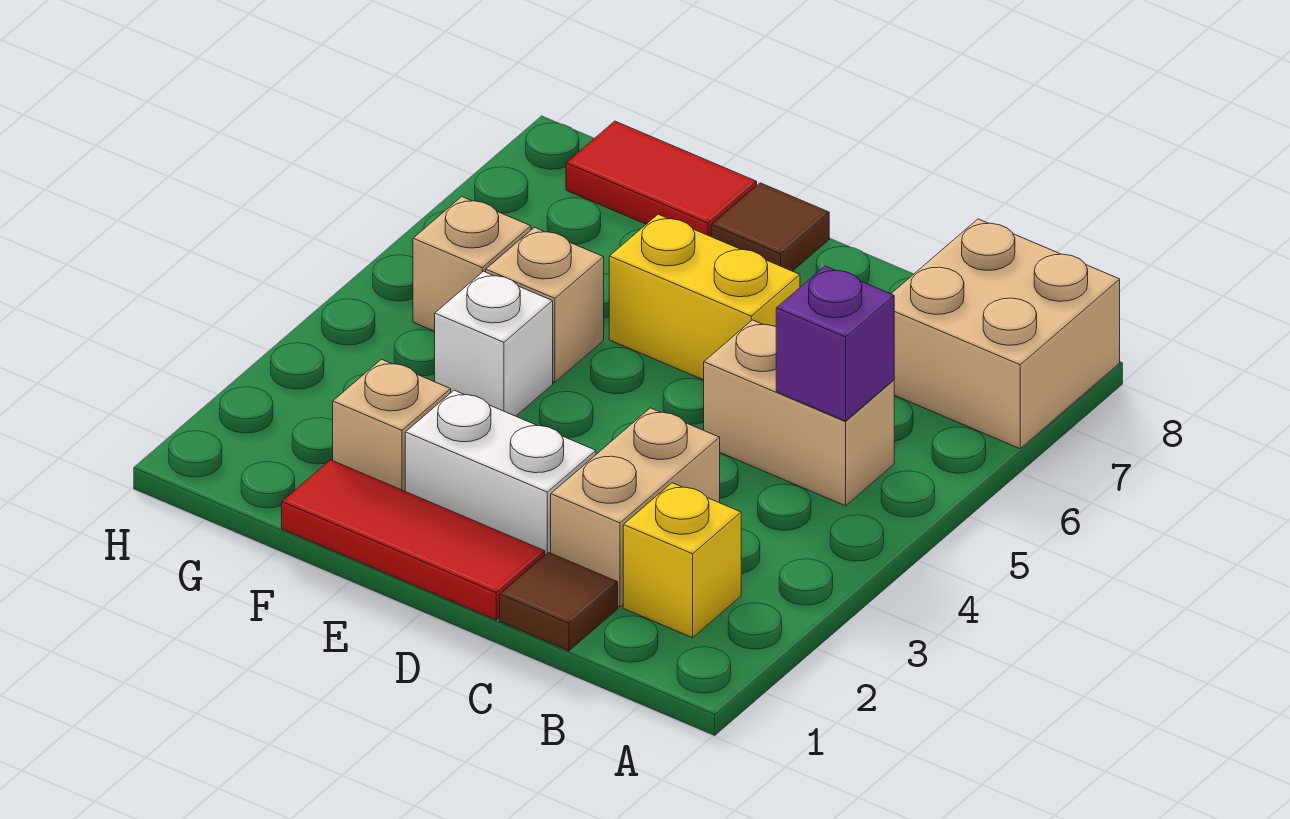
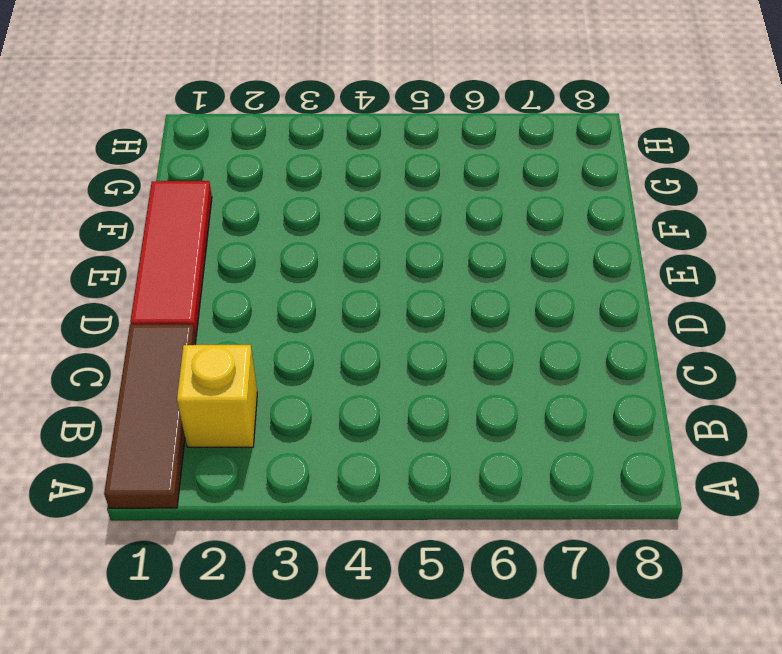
brown 1x3 tile [104,324,196,508] -> brown 1x1 tile [500,552,618,651]
none -> tan 2x2 brick [891,219,1120,449]
none -> tan 1x2 brick [704,320,894,506]
none -> tan 1x2 brick [551,408,720,607]

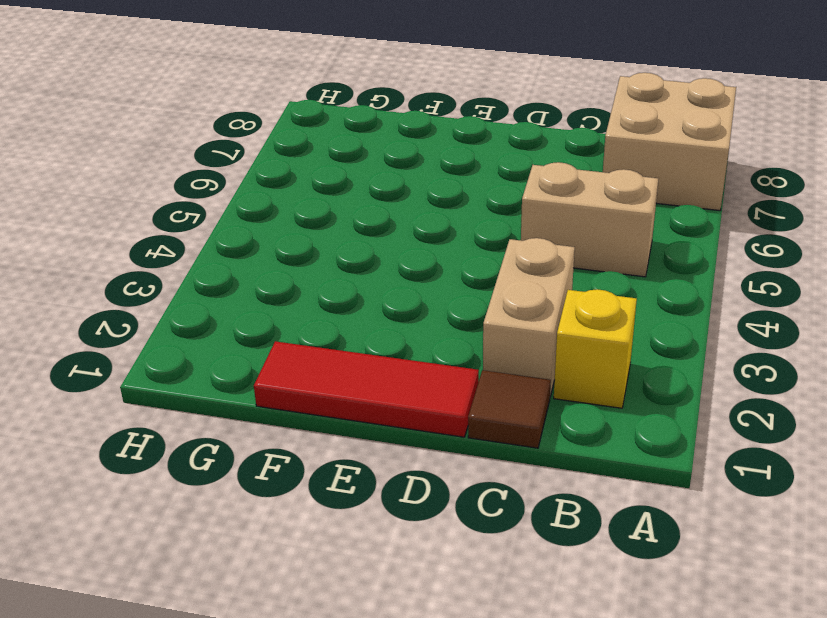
none -> white 1x2 brick [405,390,596,555]
none -> yellow 1x2 brick [609,214,800,380]
none -> brown 1x1 tile [711,183,829,271]

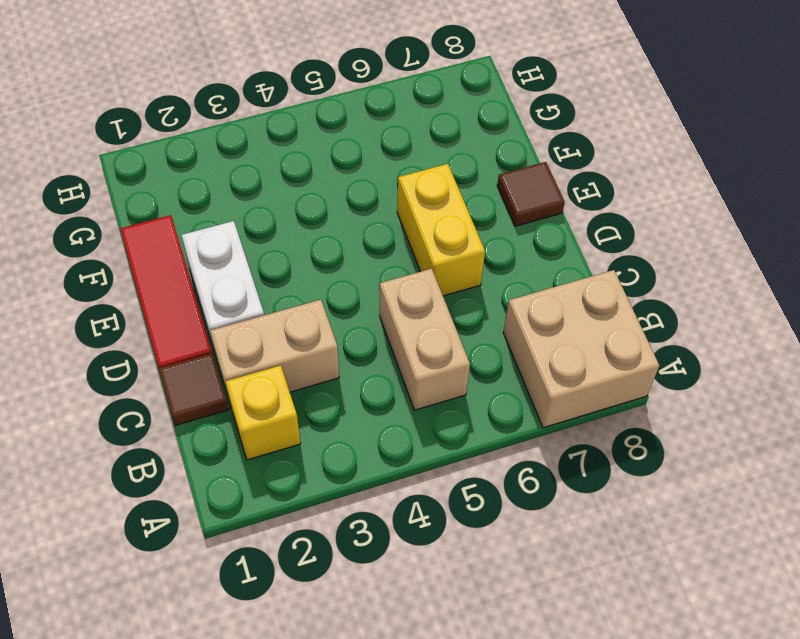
none -> tan 1x1 brick [333,359,451,491]
none -> white 1x1 brick [435,271,553,416]
none -> tan 1x1 brick [486,227,604,382]

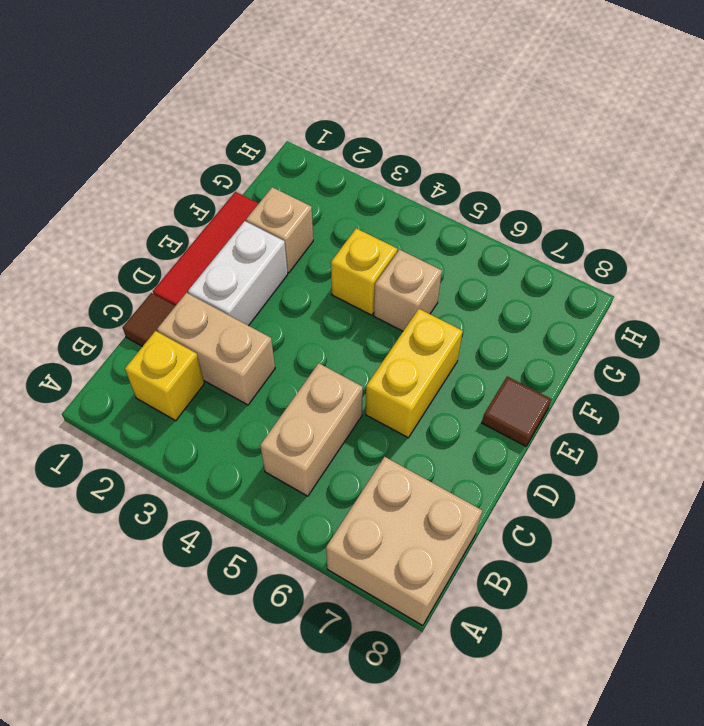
yellow 1x1 brick [331,228,397,315] -> white 1x1 brick [435,271,553,416]
none -> red 1x2 tile [566,121,757,236]
none -> tan 1x1 brick [413,197,531,331]
none -> purple 1x1 brick [776,266,894,421]

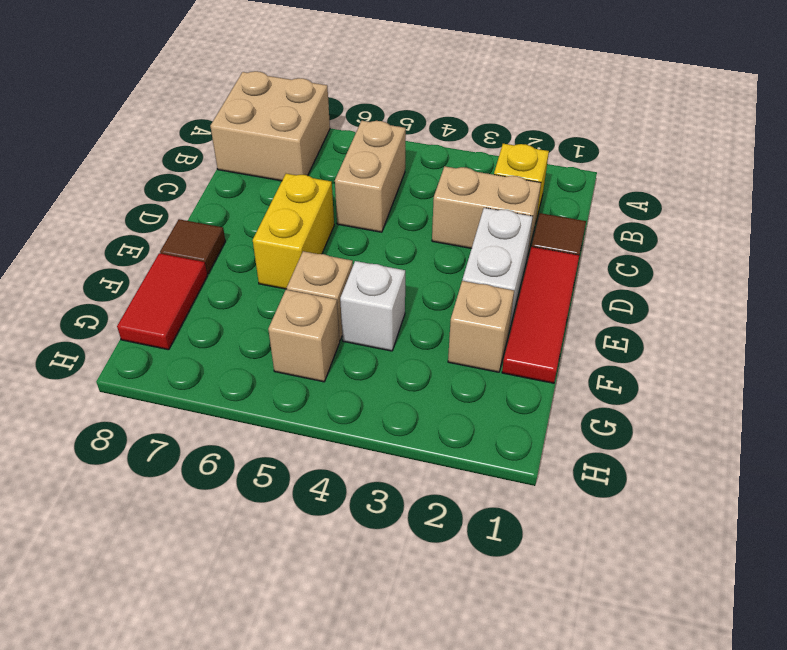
none -> purple 1x1 brick [776,266,894,421]

